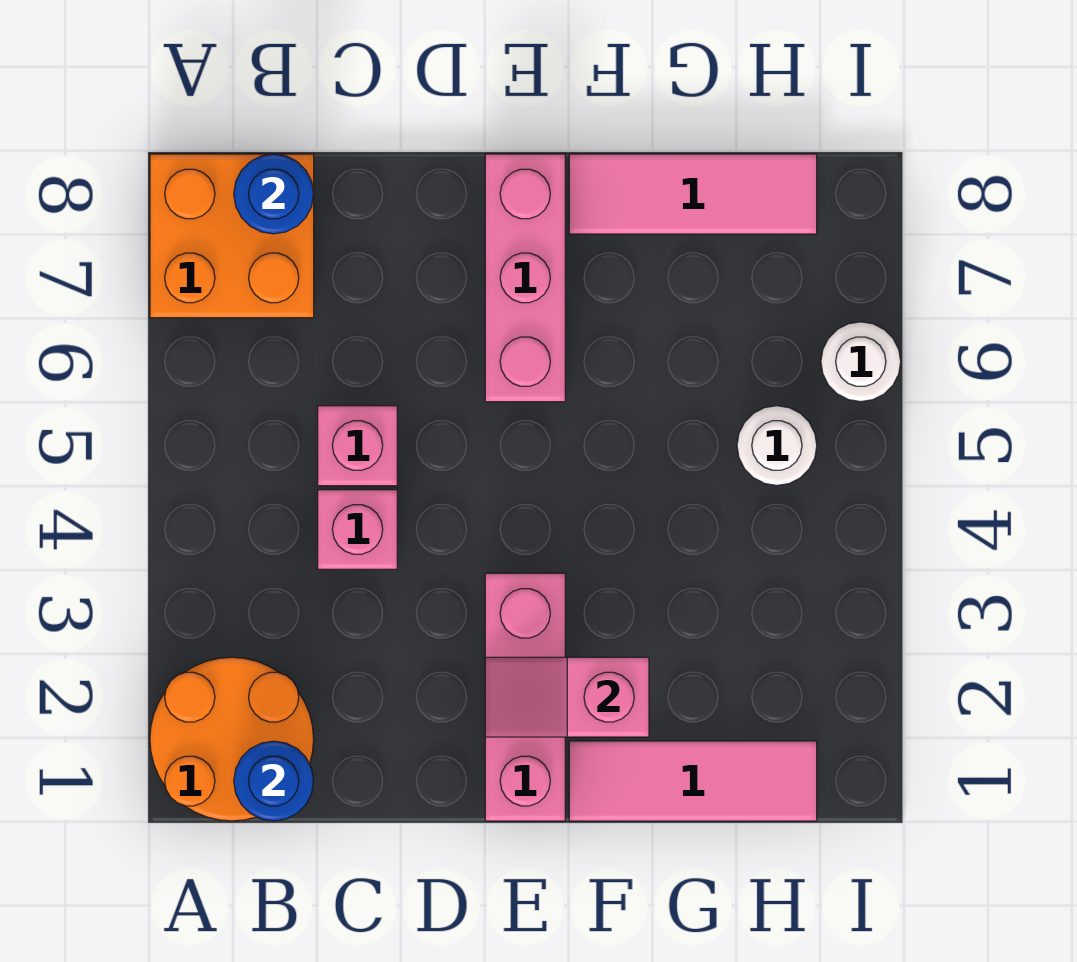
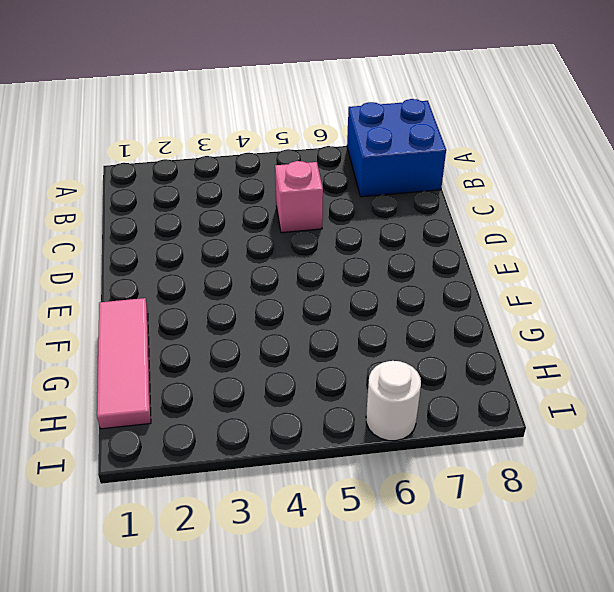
blue 2x2 brick [347,99,446,197] -> orange 2x2 brick [150,154,314,318]
none -> orange 2x2 round brick [150,657,314,821]
none -> pink 1x1 brick [318,490,397,569]
none -> pink 1x3 brick [485,573,565,821]

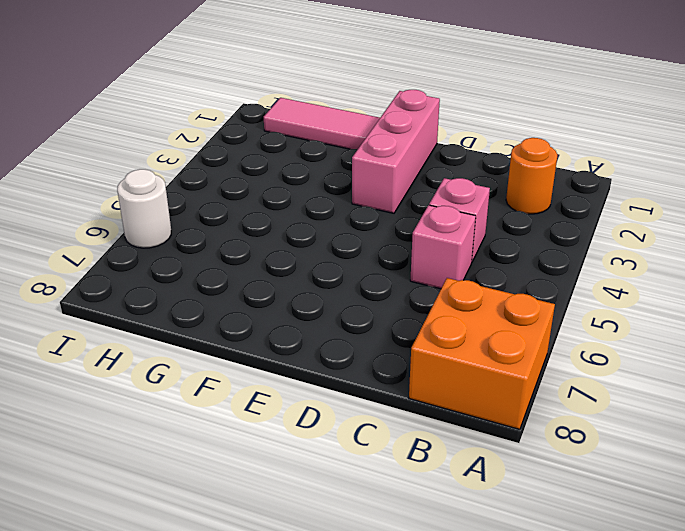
orange 1x1 round brick [506,138,557,214] -> orange 2x2 round brick [150,657,314,821]
none -> pink 1x3 brick [485,154,565,402]
none -> pink 1x3 tile [569,154,817,234]
none -> white 1x1 round brick [737,406,817,485]

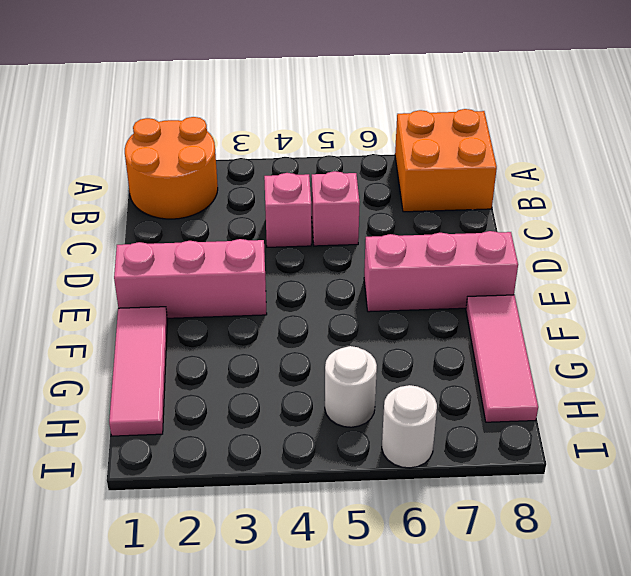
none -> blue 1x1 round brick [234,741,314,821]
none -> blue 1x1 round brick [234,154,314,234]
none -> pink 1x2 slope [485,657,649,737]

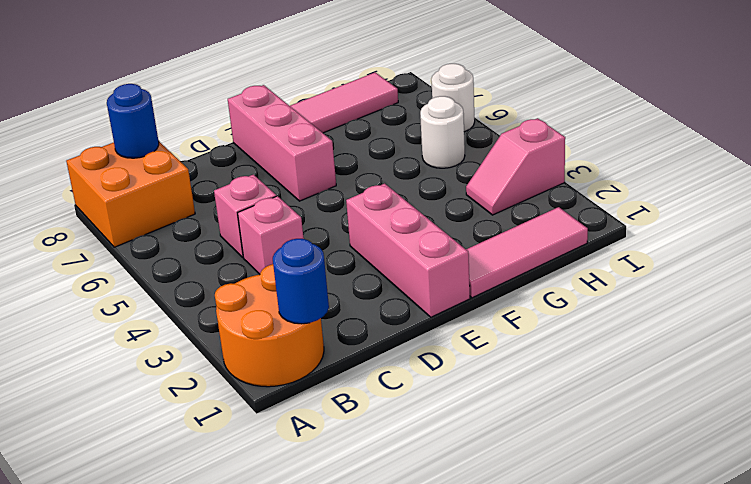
pink 1x2 slope [466,118,565,215] -> pink 1x2 slope moved to [485,657,649,737]

